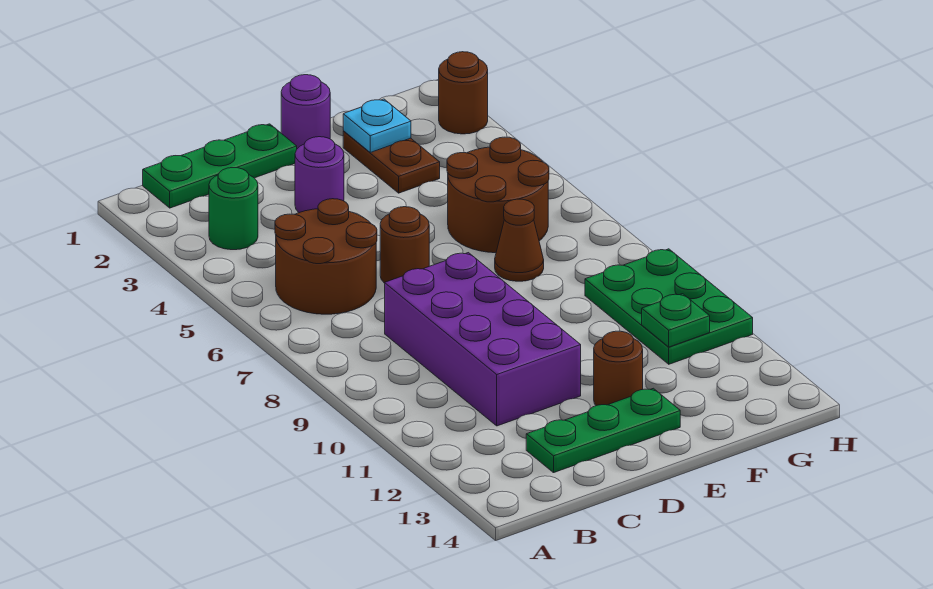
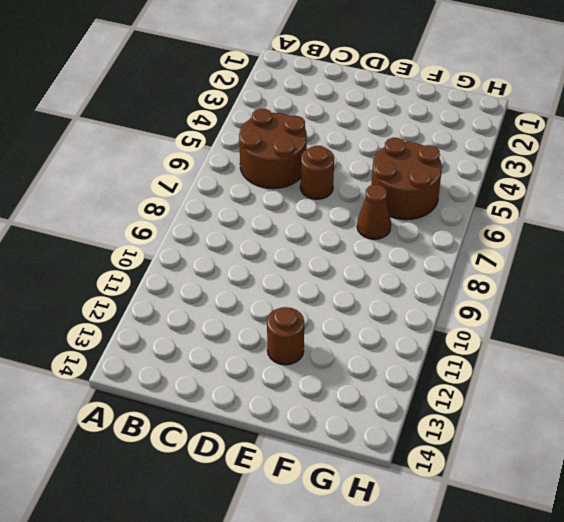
none -> green 1x3 plate [143,124,297,208]
none -> green 1x1 round brick [209,168,258,250]
none -> purple 2x4 brick [385,253,581,426]

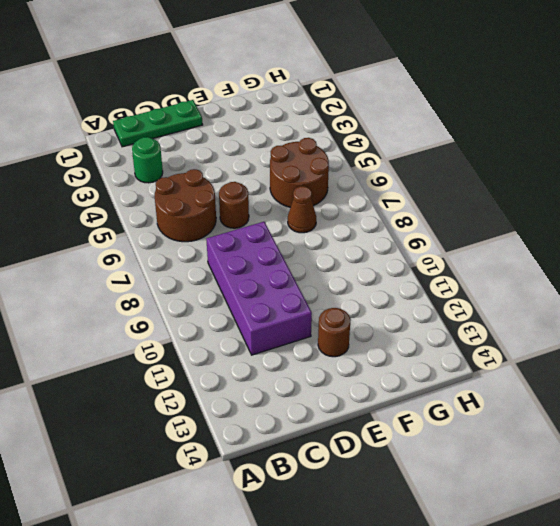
none -> green 1x3 plate [526,388,680,473]
none -> purple 1x1 round brick [295,137,344,213]
none -> purple 1x1 round brick [281,75,330,149]

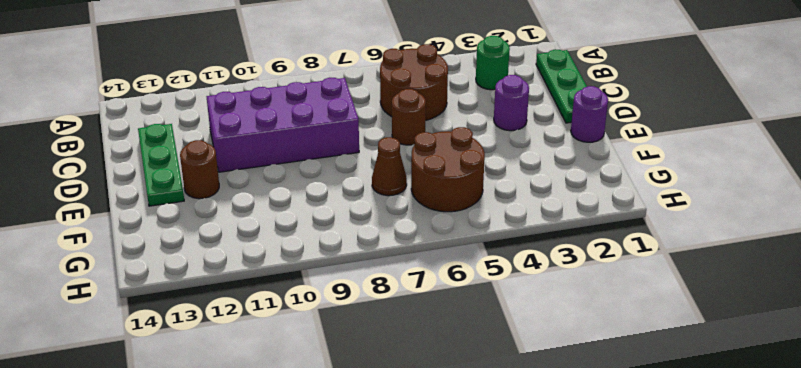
none -> brown 1x2 plate [343,131,440,193]
none -> green 2x3 plate [585,249,753,364]
none -> brown 1x1 round brick [439,52,488,134]

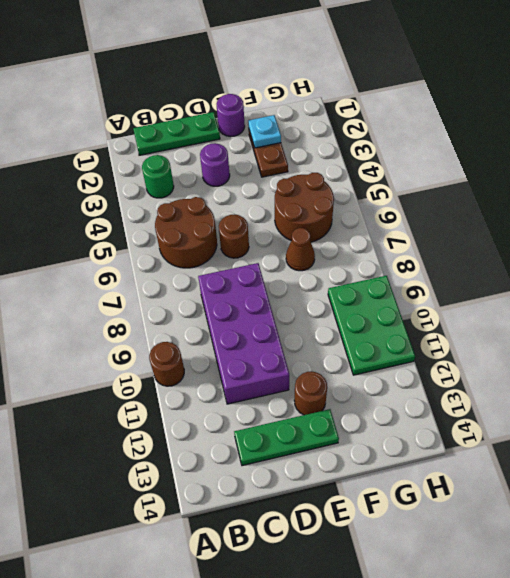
brown 1x1 round brick [149,342,184,386] -> brown 1x1 round brick moved to [439,52,488,134]
none -> green 1x1 plate [642,294,710,347]

